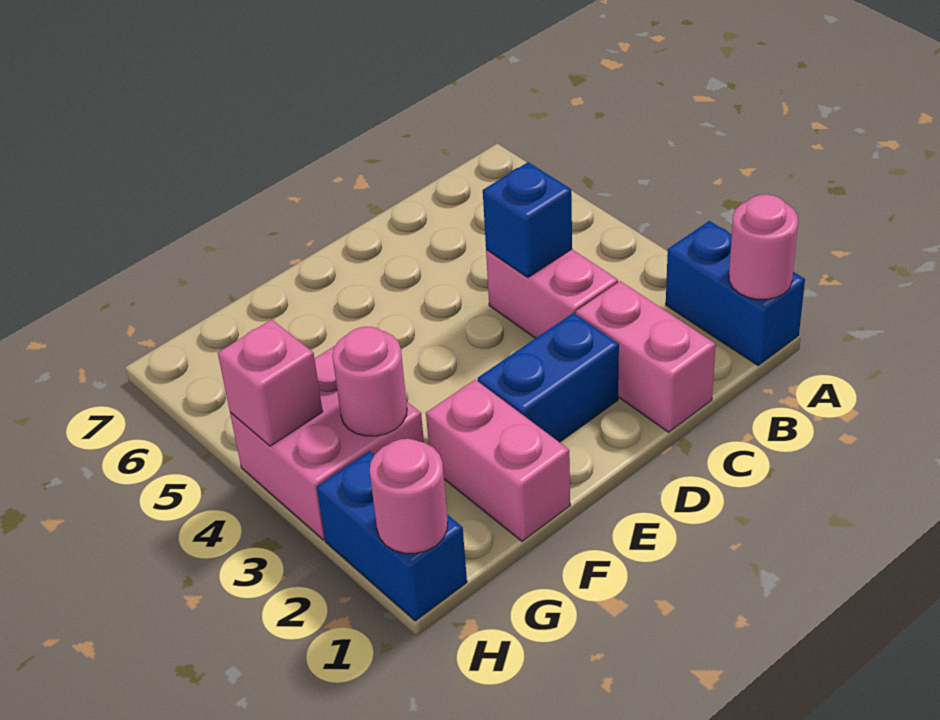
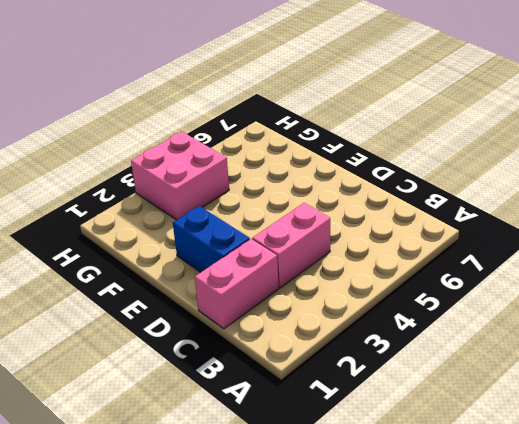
none -> blue 1x2 brick [666,221,805,365]
none -> pink 1x2 brick [426,380,570,541]
none -> blue 1x2 brick [317,451,467,621]

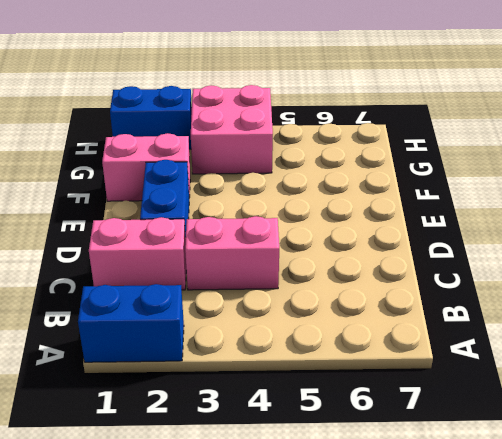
none -> pink 1x1 round brick [729,194,798,299]
none -> blue 1x1 brick [483,162,572,277]
none -> pink 1x1 round brick [332,327,407,436]

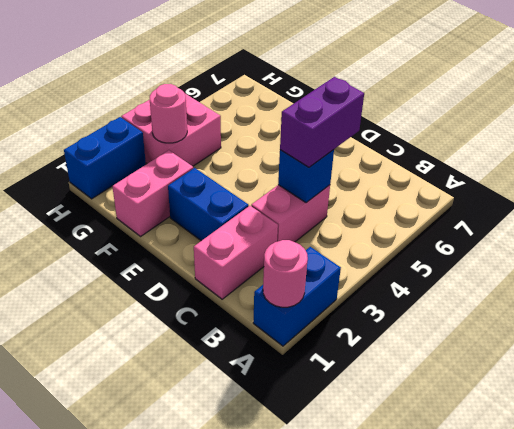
purple 1x2 brick [280,77,364,167] -> none
none -> pink 1x1 round brick [370,439,448,553]
none -> pink 1x1 brick [218,320,323,446]

